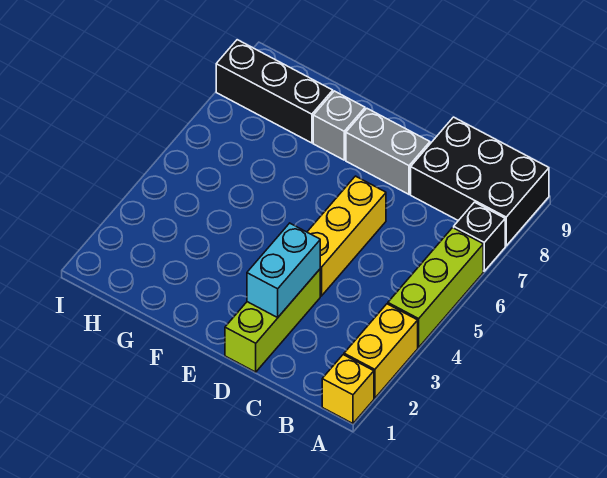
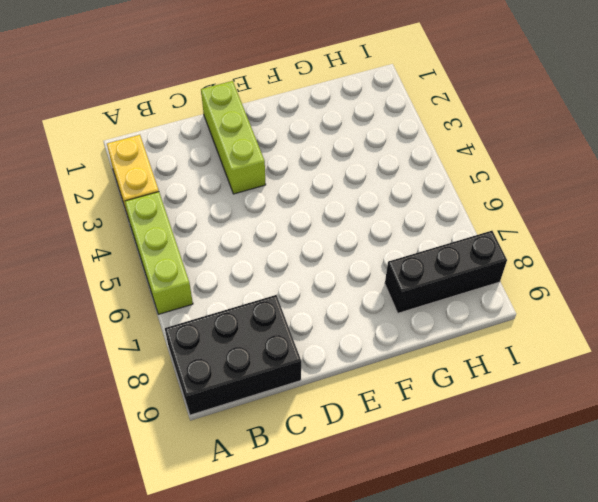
none -> yellow 1x1 brick [322,355,374,424]
none -> black 1x1 brick [454,202,505,271]

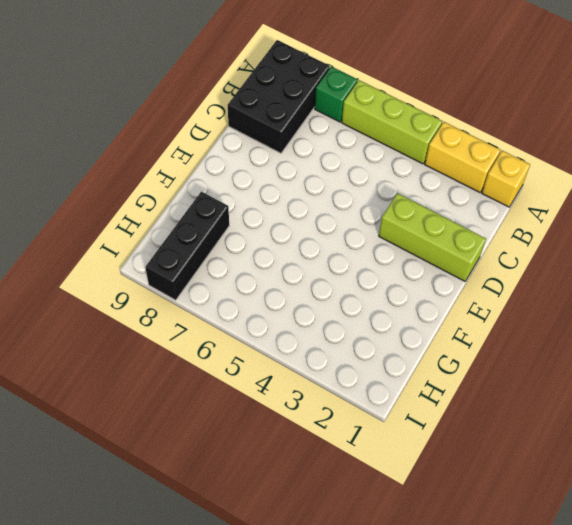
green 1x1 brick [315,67,357,122] -> black 1x1 brick [454,202,505,271]
none -> yellow 1x3 brick [307,176,386,296]
none -> grey 1x2 brick [346,108,430,194]

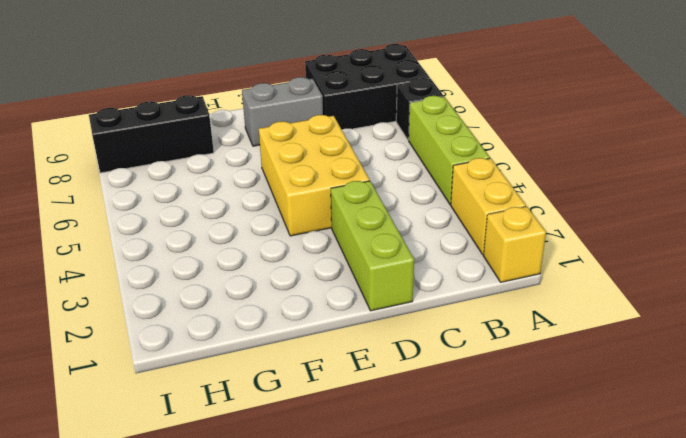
yellow 2x3 brick [259,115,370,236] -> yellow 1x3 brick [307,176,386,296]
none -> grey 1x1 brick [313,91,365,160]
none -> cyan 1x2 brick [247,223,320,317]

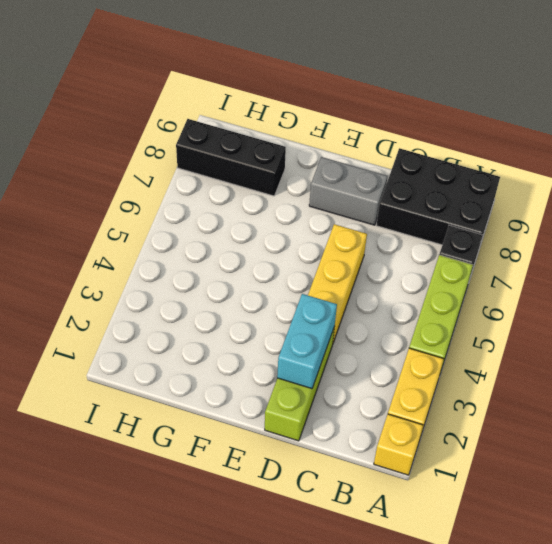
none -> grey 1x1 brick [313,91,365,160]

